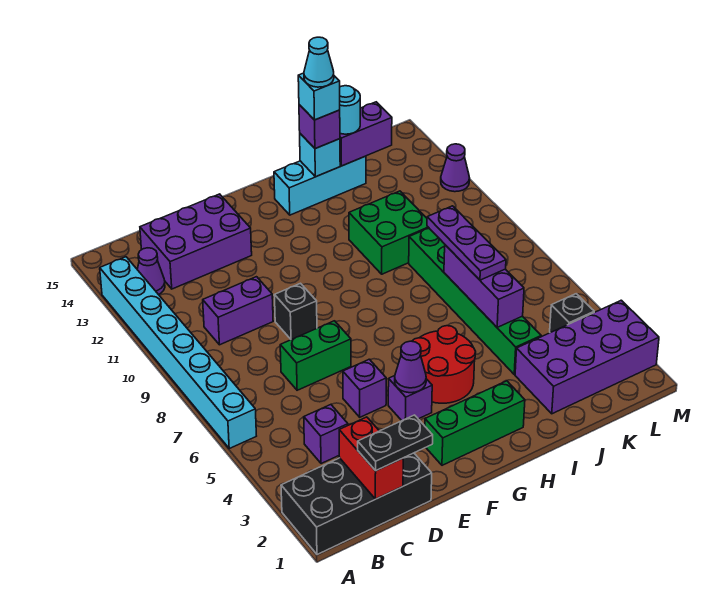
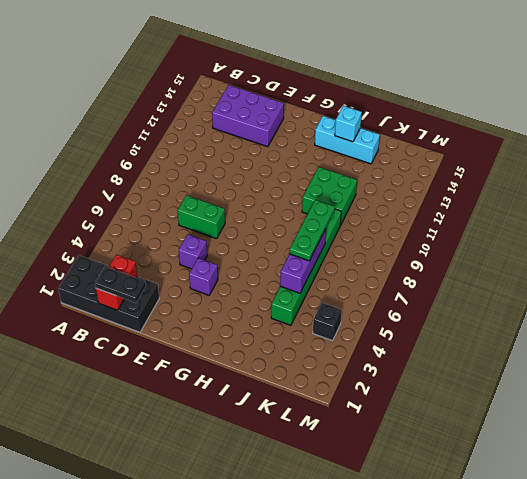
green 1x3 plate [289,200,335,261] -> purple 1x3 plate [427,206,506,280]
none -> cyan 1x8 brick [100,257,256,448]
none -> purple 1x1 cone [137,248,165,295]
none -> purple 1x1 brick [304,405,348,464]

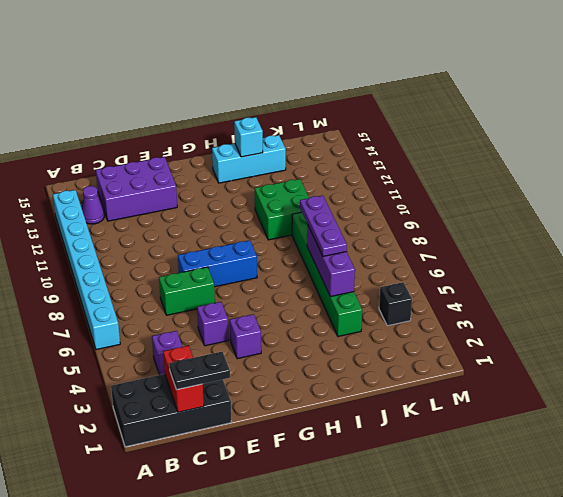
blue 1x3 brick [178,240,257,287] -> none
none -> purple 1x2 brick [203,277,273,345]
none -> black 1x1 brick [274,283,317,340]
none -> green 1x3 brick [425,381,525,465]

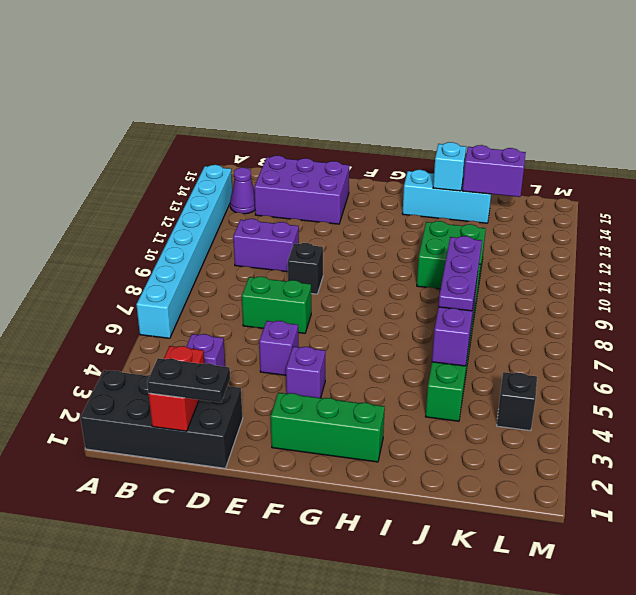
none -> red 2x2 round brick [412,326,476,403]
none -> purple 2x4 brick [515,300,659,414]
none -> purple 1x1 cone [441,144,470,192]

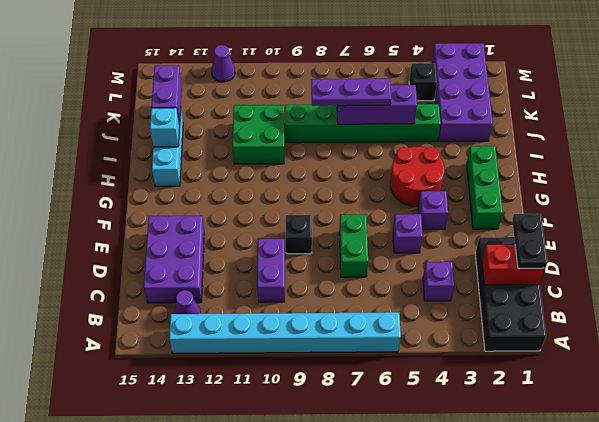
none -> purple 1x1 cone [395,341,426,393]
none -> purple 1x1 brick [299,105,340,149]
none -> cyan 1x1 round brick [340,86,360,134]

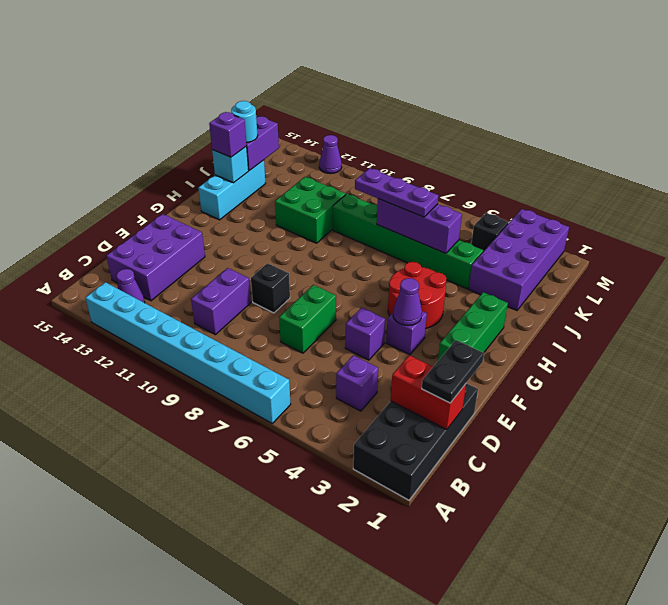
none -> cyan 1x1 brick [298,73,340,120]
none -> cyan 1x1 cone [304,37,334,87]

